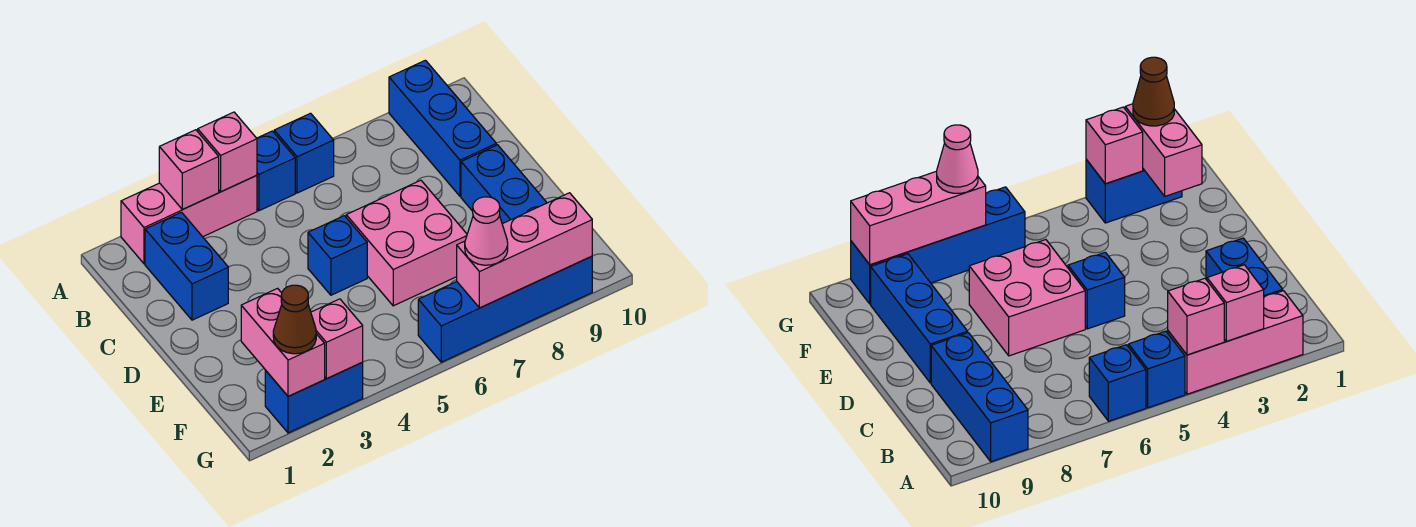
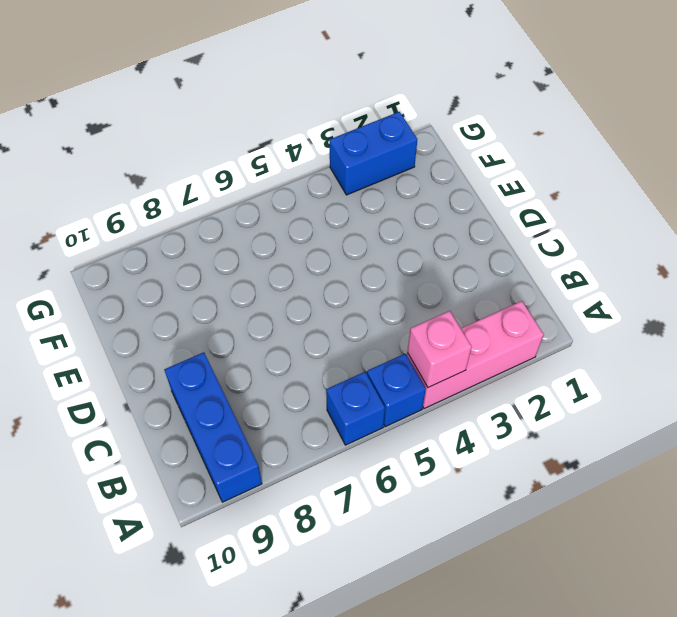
none -> blue 1x2 brick [145,212,228,320]
none -> blue 1x1 brick [308,216,367,295]
none -> pink 2x2 brick [346,180,467,306]

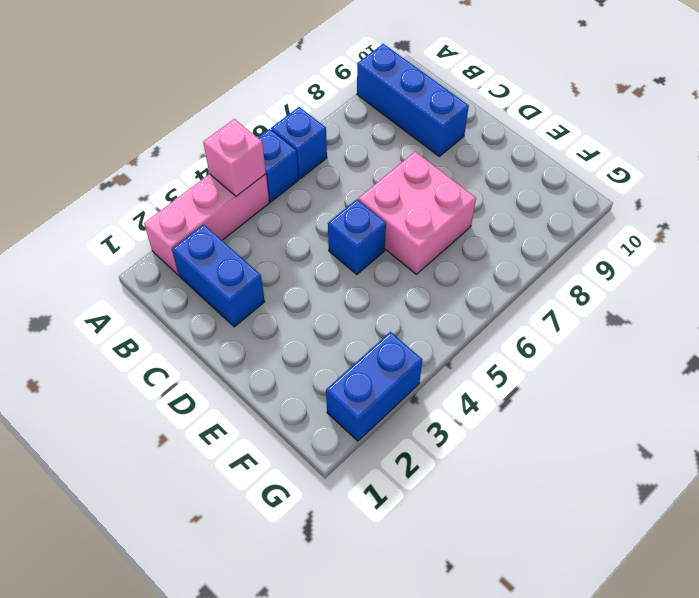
none -> blue 1x3 brick [461,145,547,224]
none -> blue 1x4 brick [418,256,592,362]
none -> pink 1x1 brick [159,130,219,209]

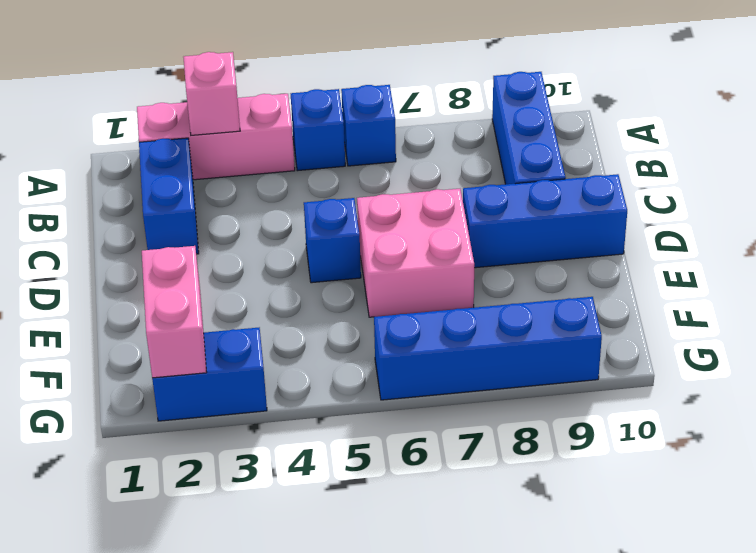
blue 1x3 brick [463,174,627,268] -> blue 1x3 brick turned to [461,145,547,224]
none -> pink 1x1 brick [198,112,257,192]
none -> pink 1x1 brick [311,299,363,379]
none -> pink 1x3 brick [457,193,592,308]

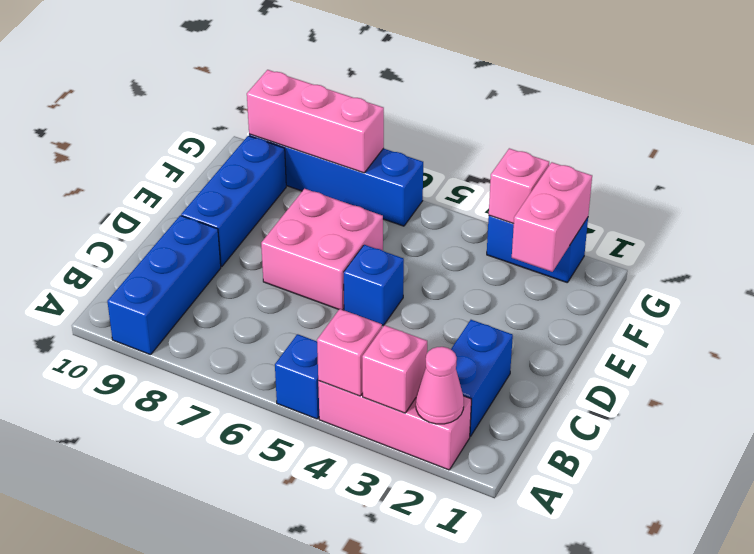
pink 1x1 cone [416,347,464,424] -> pink 1x1 cone moved to [465,197,508,265]
none -> blue 1x1 brick [274,113,334,193]
none -> brown 1x1 cone [273,285,316,354]

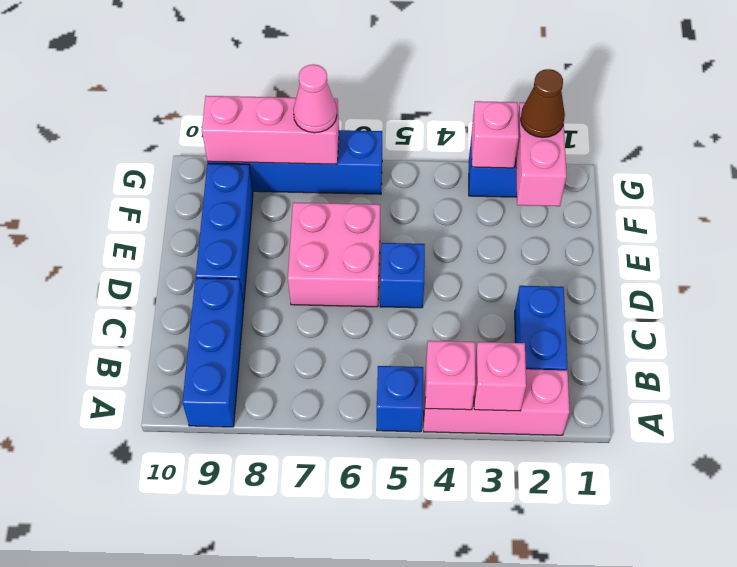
none -> blue 1x1 brick [274,113,334,193]

